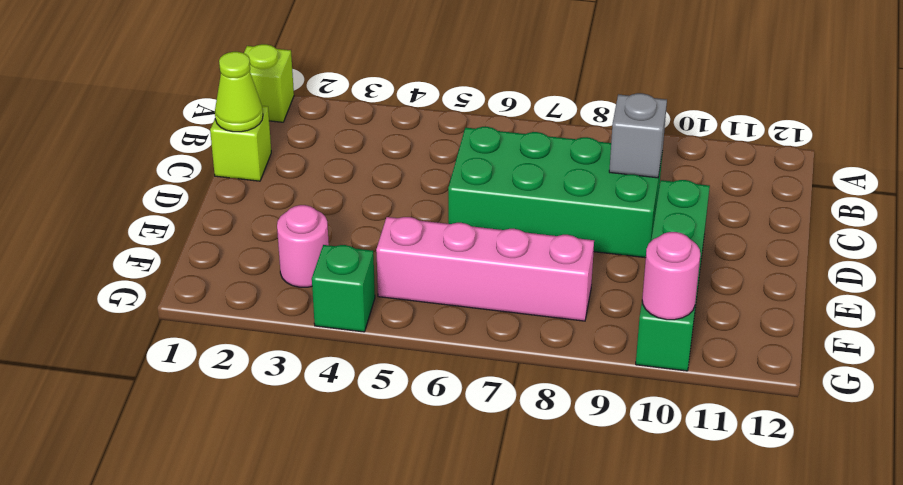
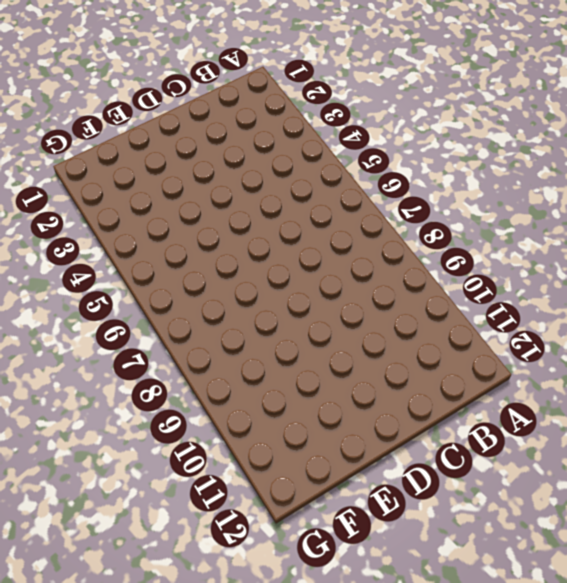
none -> lime 1x1 brick [244,44,294,122]
none -> lime 1x1 brick [210,106,271,181]

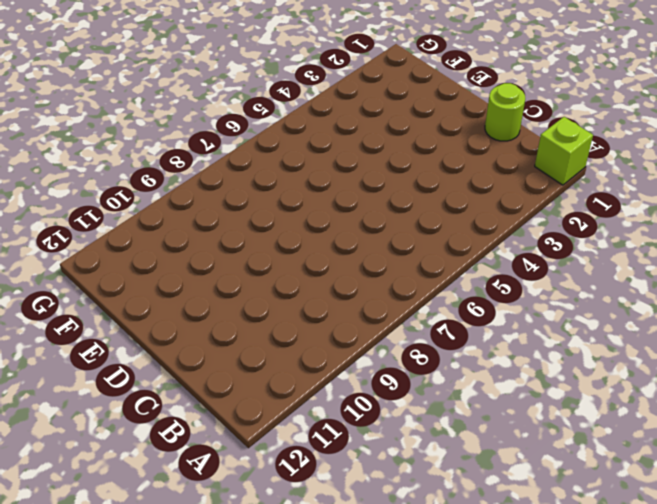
lime 1x1 round brick [485,83,525,141] -> lime 1x1 brick [210,106,271,181]
none -> green 2x4 brick [448,127,663,258]
none -> green 1x4 brick [636,180,710,371]

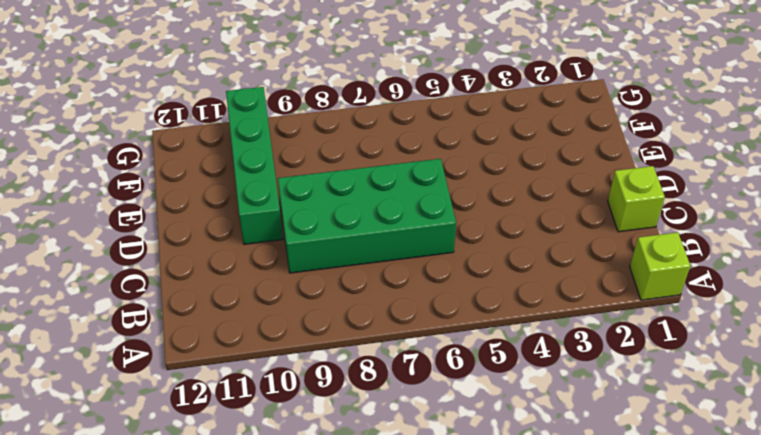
none -> pink 1x1 round brick [277,205,329,287]
none -> pink 1x4 brick [376,217,594,321]

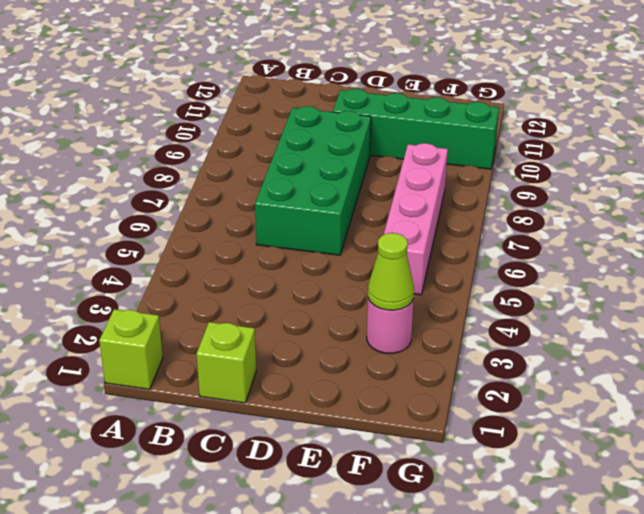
lime 1x1 cone [368,233,414,310] -> lime 1x1 cone moved to [215,52,263,132]
none -> green 1x1 brick [312,245,375,332]
none -> grey 1x1 brick [609,93,667,178]

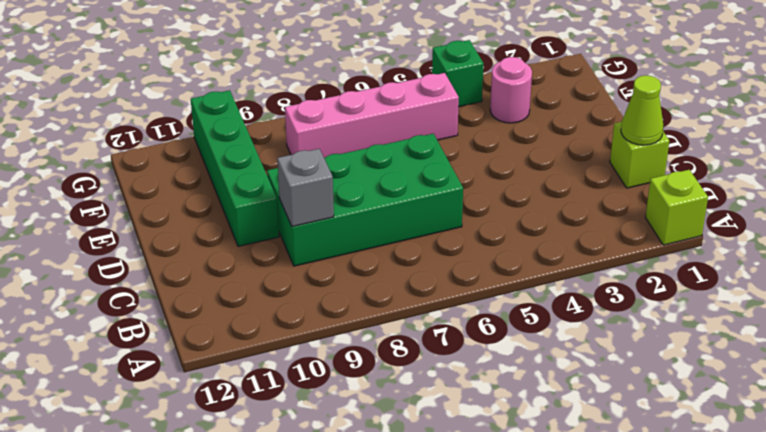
none -> pink 1x1 round brick [642,232,700,320]

